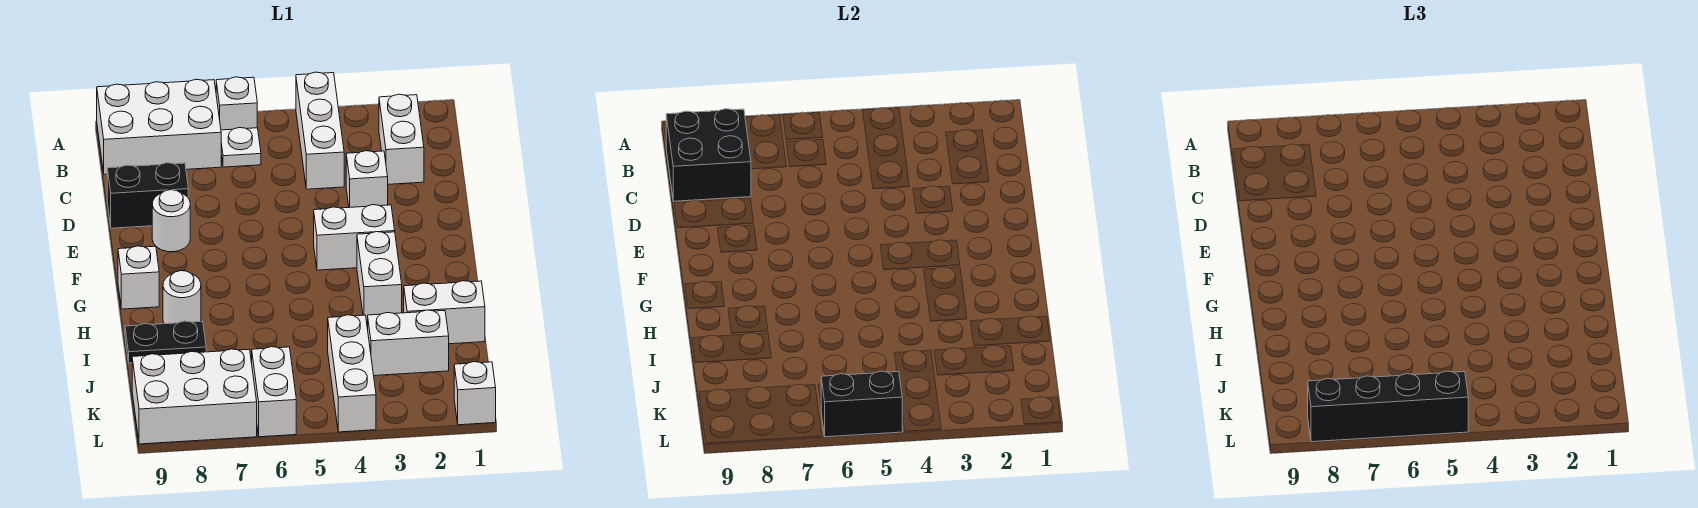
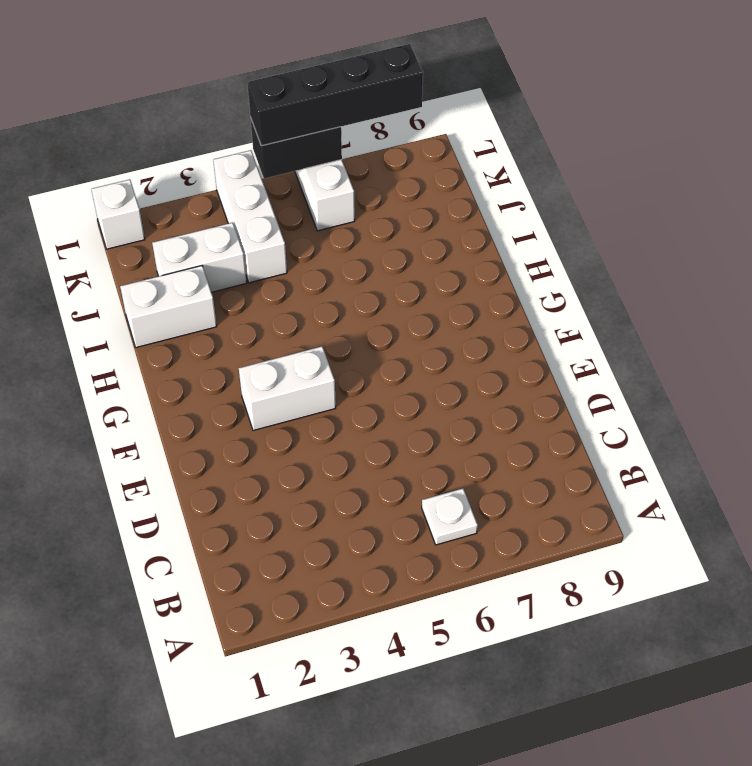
none -> white 1x3 brick [296,72,344,189]
none -> white 1x1 brick [216,77,257,130]
none -> white 2x3 brick [97,79,221,174]

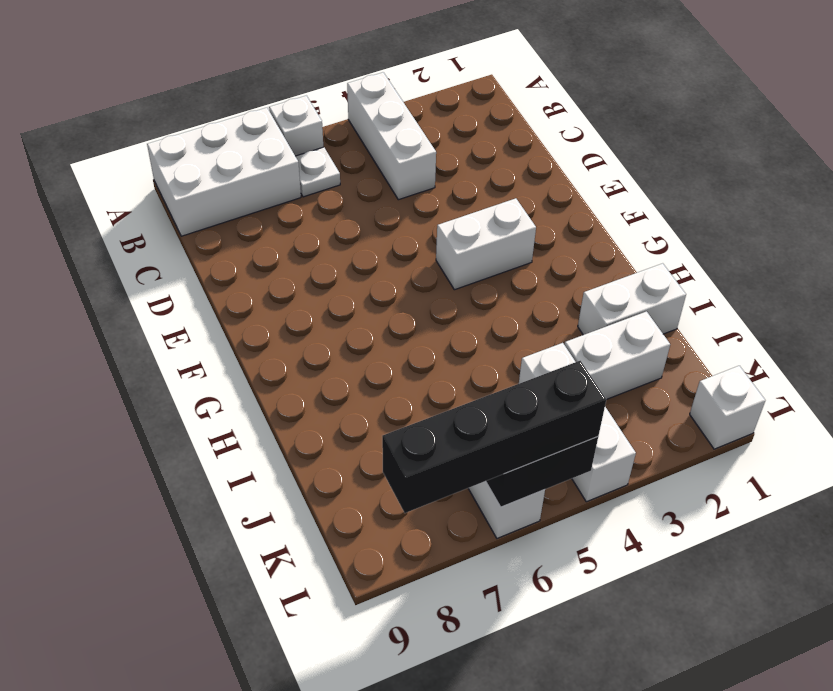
none -> white 1x2 brick [379,94,424,184]
none -> white 1x1 brick [346,151,388,208]
none -> black 1x2 brick [107,163,188,228]

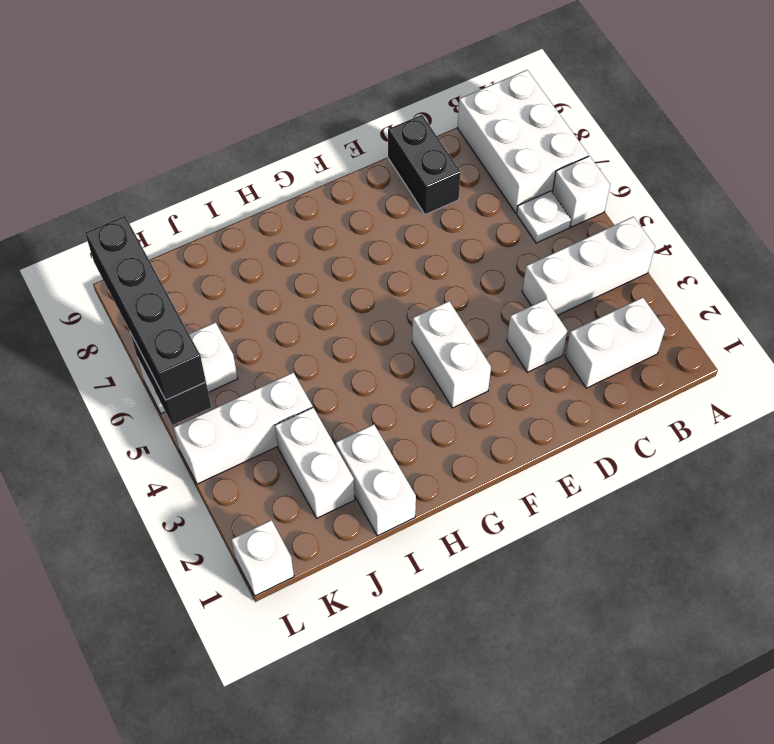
none -> white 1x1 round brick [152,190,190,252]
none -> white 1x2 brick [357,232,402,322]
none -> white 1x1 brick [118,246,159,309]

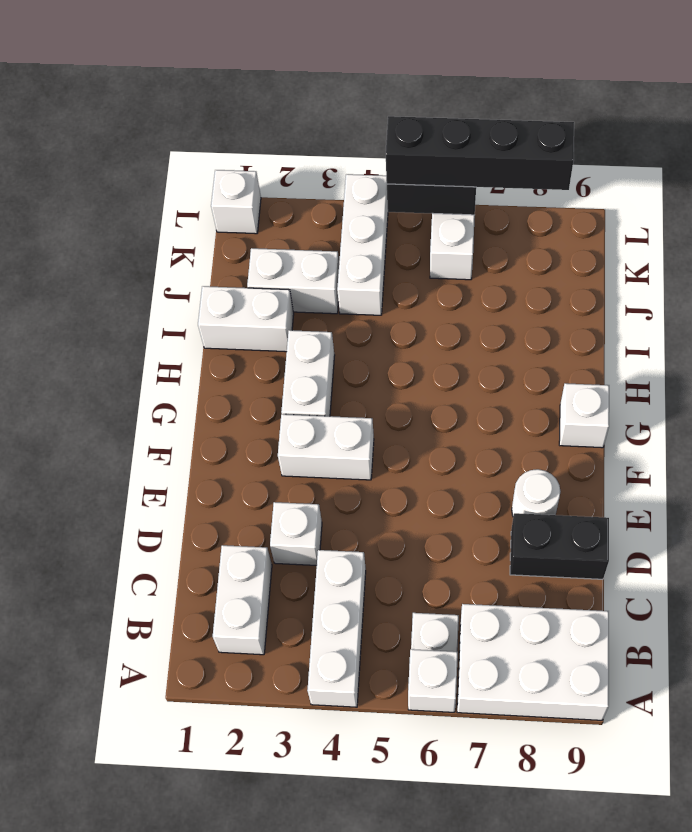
none -> white 1x1 round brick [163,271,201,324]
none -> black 1x2 plate [125,321,206,363]
none -> white 2x3 brick [132,349,257,444]

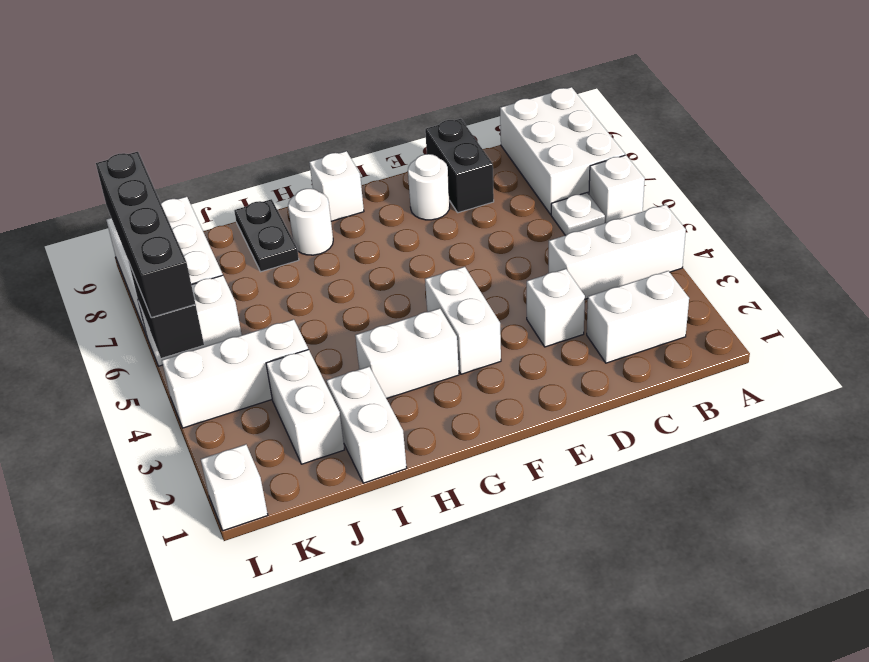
none -> black 2x2 brick [666,109,751,201]

